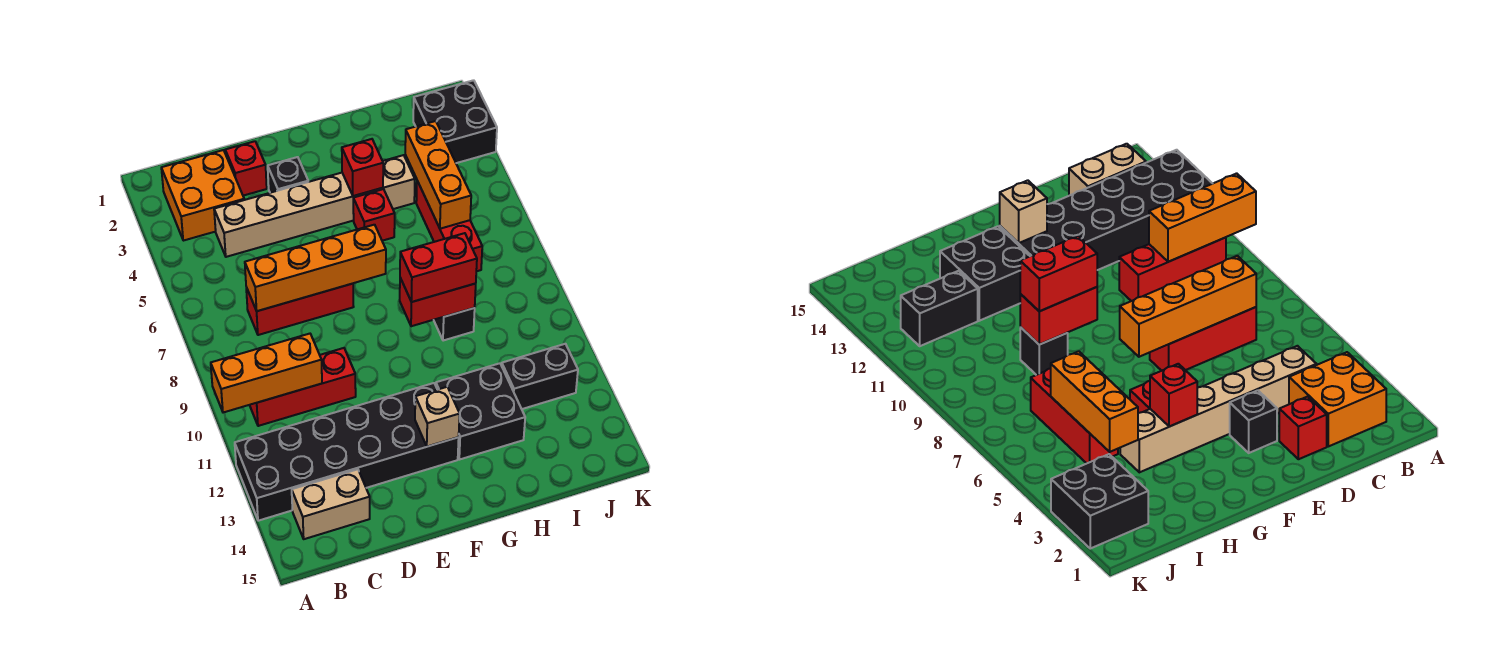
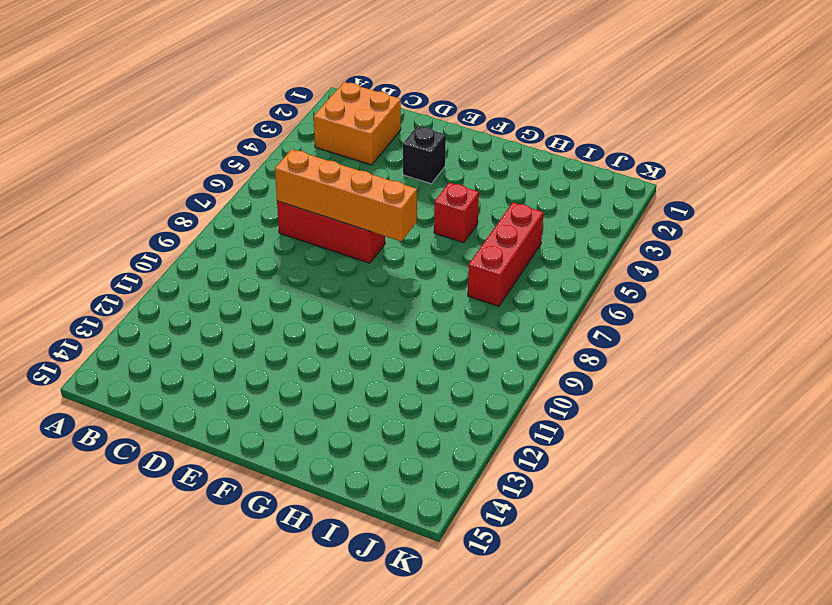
none -> black 2x6 brick [235,383,459,521]
none -> red 1x3 brick [250,348,356,426]
none -> tan 1x2 brick [292,469,370,539]

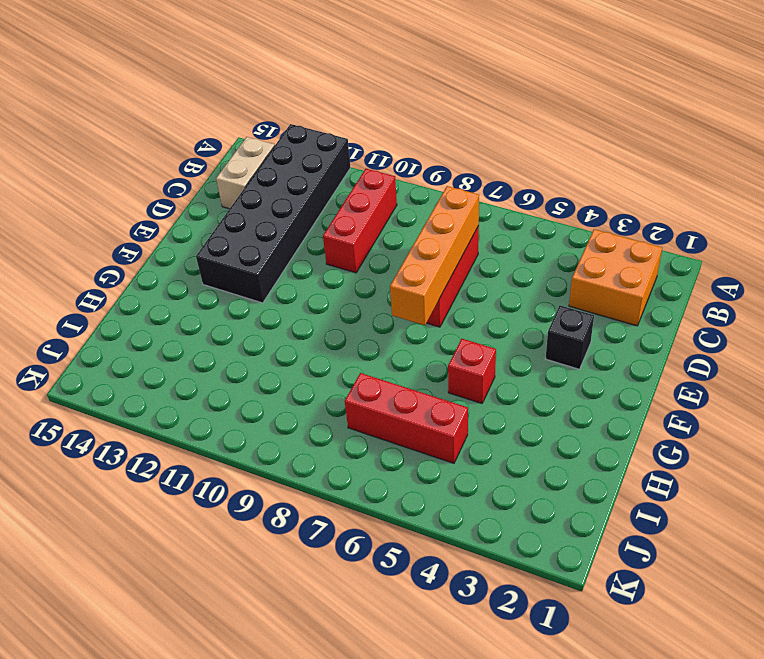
none -> tan 1x6 brick [214,155,415,257]
none -> red 1x1 brick [225,141,267,196]
none -> black 2x2 brick [436,363,525,460]

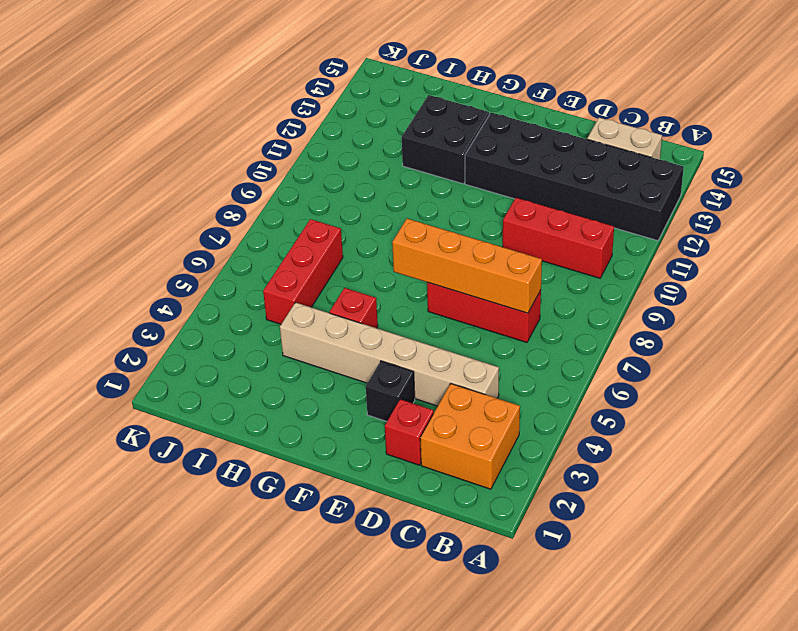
none -> black 1x1 brick [434,308,475,341]
none -> black 1x2 brick [502,344,578,409]
none -> black 2x2 brick [413,80,497,163]

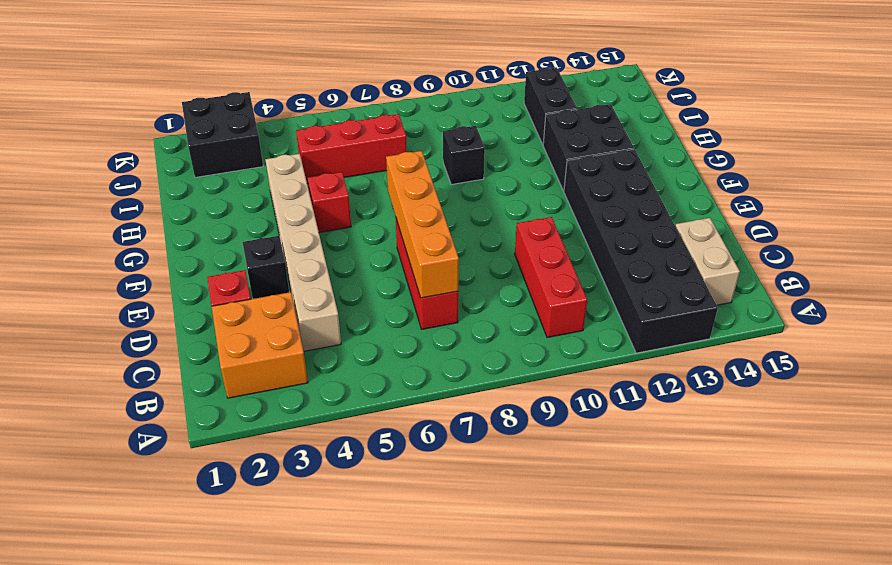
none -> orange 1x3 brick [211,334,322,413]
none -> tan 1x1 brick [415,387,460,447]
none -> red 1x1 brick [342,139,383,196]

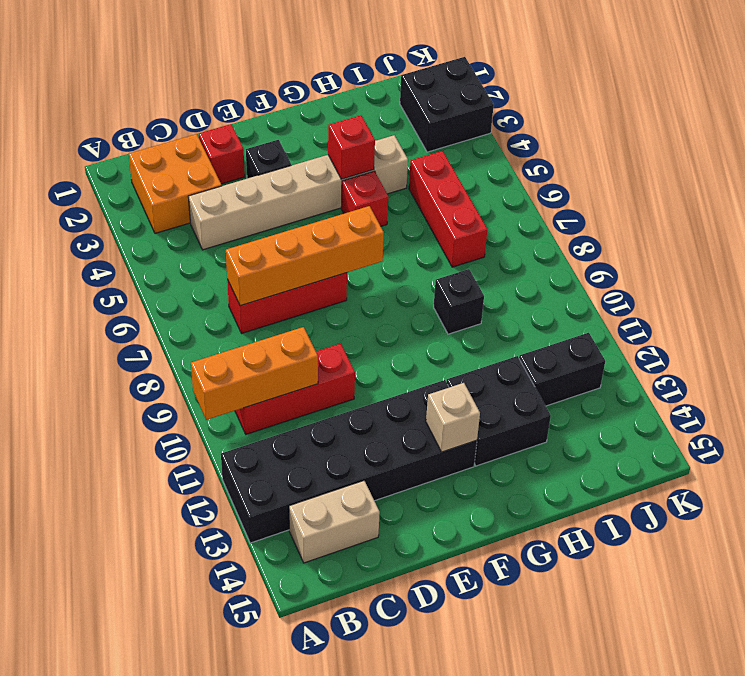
none -> red 1x2 brick [400,278,476,326]
none -> orange 1x3 brick [405,121,471,229]
none -> red 1x2 brick [400,233,477,302]

